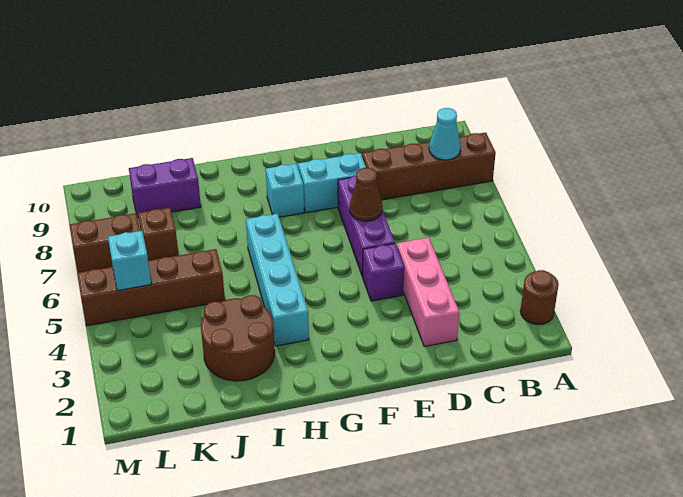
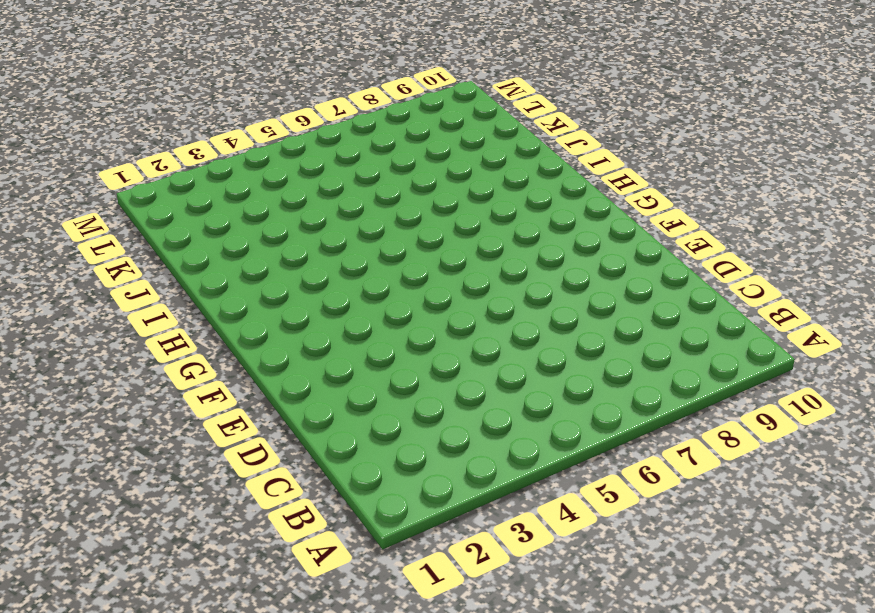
none -> brown 1x1 round brick [520,270,559,325]
none -> brown 1x4 brick [362,133,496,200]
none -> pink 1x3 brick [397,238,459,347]

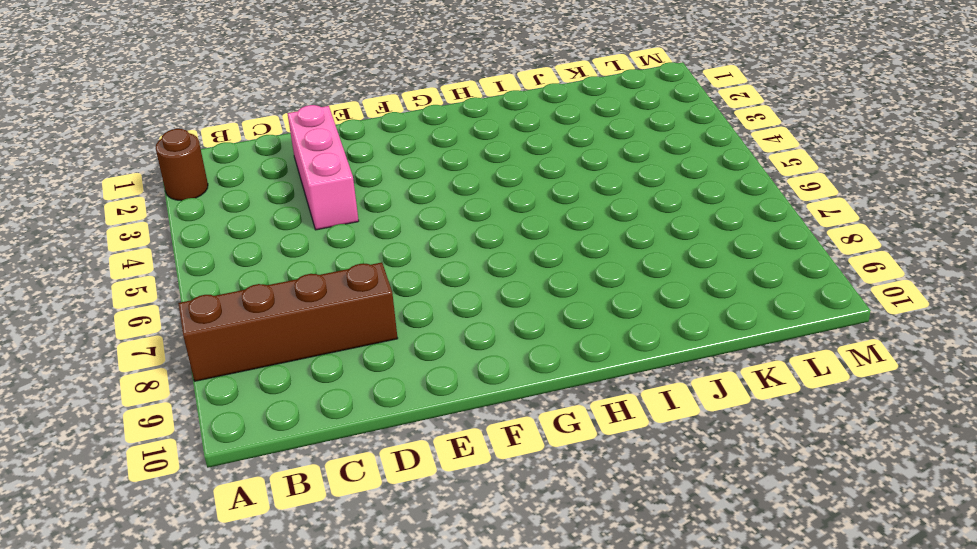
none -> purple 1x1 brick [362,244,404,301]
none -> purple 1x3 brick [338,176,395,276]
none -> cyan 1x2 brick [298,153,366,213]

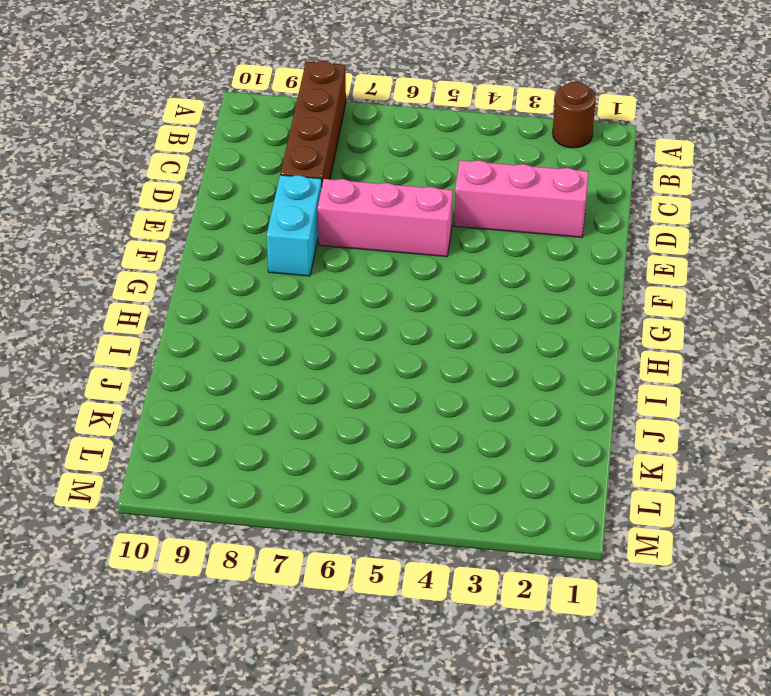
pink 1x3 brick [318,179,453,257] -> purple 1x3 brick [338,176,395,276]
none -> purple 1x1 brick [362,244,404,301]
none -> cyan 1x1 brick [266,164,304,217]
none -> cyan 1x4 brick [246,214,309,346]

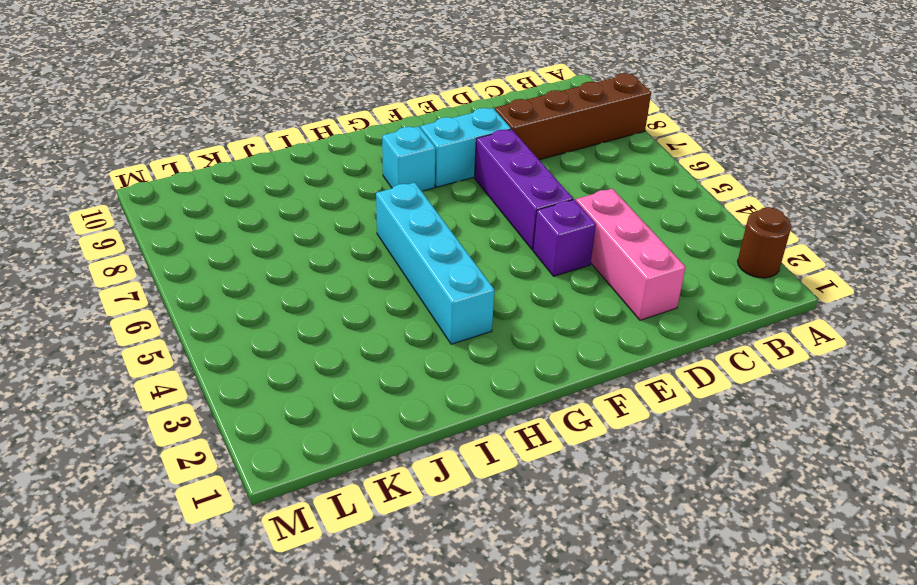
none -> brown 2x2 round brick [201,295,275,381]
none -> brown 1x4 brick [77,249,225,326]
none -> purple 1x2 brick [129,158,201,218]

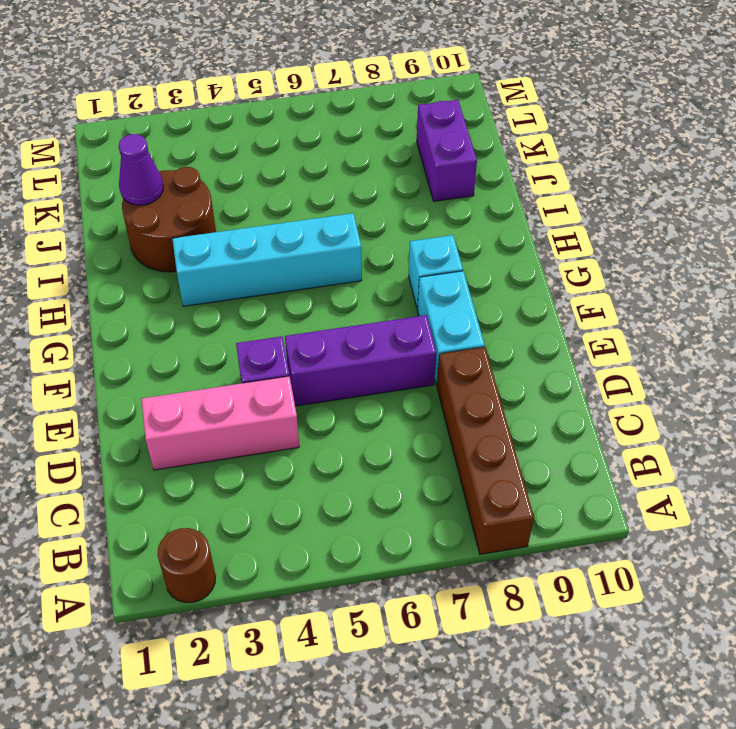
purple 1x1 cone [119,134,163,205] -> none
none -> brown 1x4 brick [77,249,225,326]
none -> brown 1x1 brick [138,208,179,261]
none -> brown 1x2 brick [69,213,140,273]

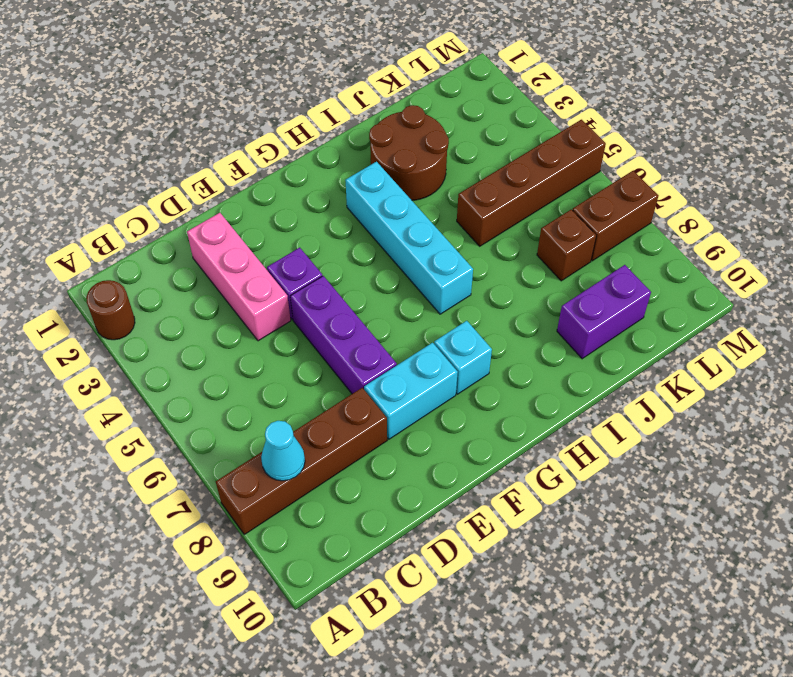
none -> brown 1x1 cone [350,168,382,221]
none -> cyan 1x1 brick [108,231,151,291]

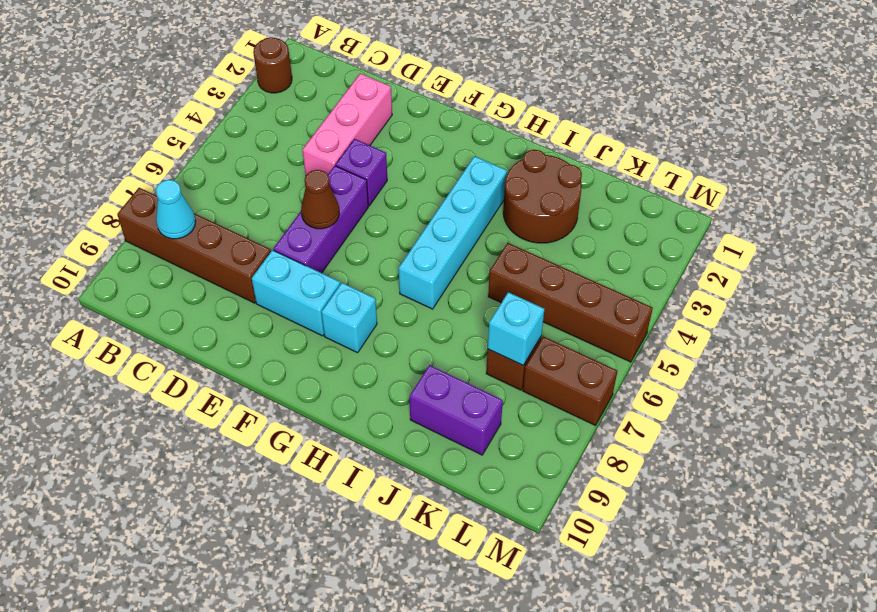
cyan 1x1 brick [488,292,544,365] -> cyan 1x1 brick moved to [108,231,151,291]

